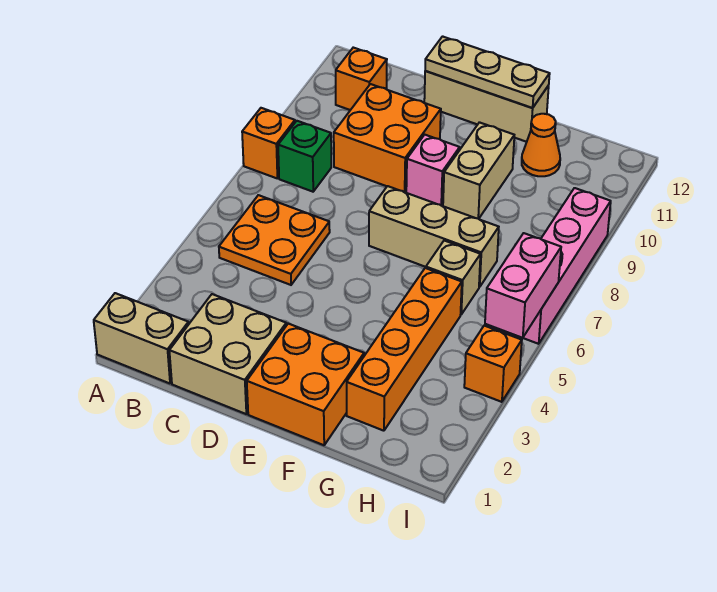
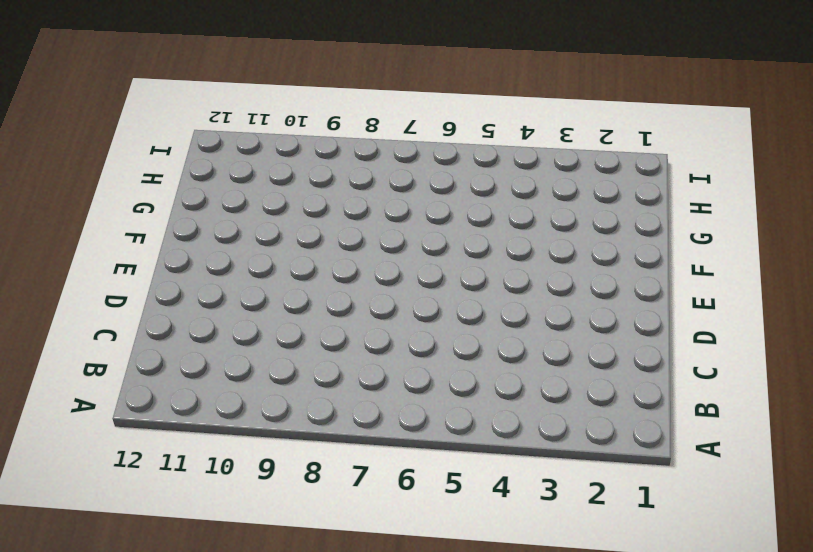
none -> tan 1x2 brick [94,293,189,383]
none -> orange 1x1 brick [242,108,295,178]
none -> orange 2x2 plate [219,195,330,285]

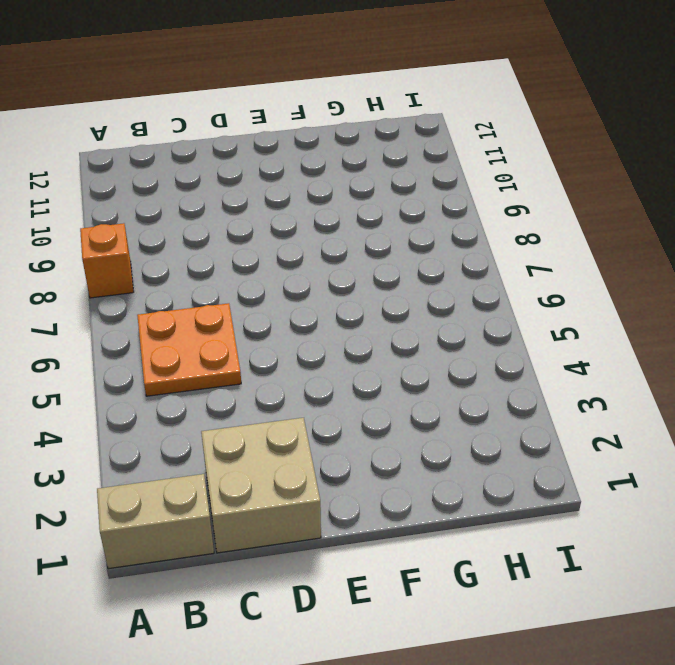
none -> green 1x1 brick [278,121,331,192]
none -> orange 1x1 brick [336,48,387,110]
none -> orange 2x2 brick [334,84,441,192]

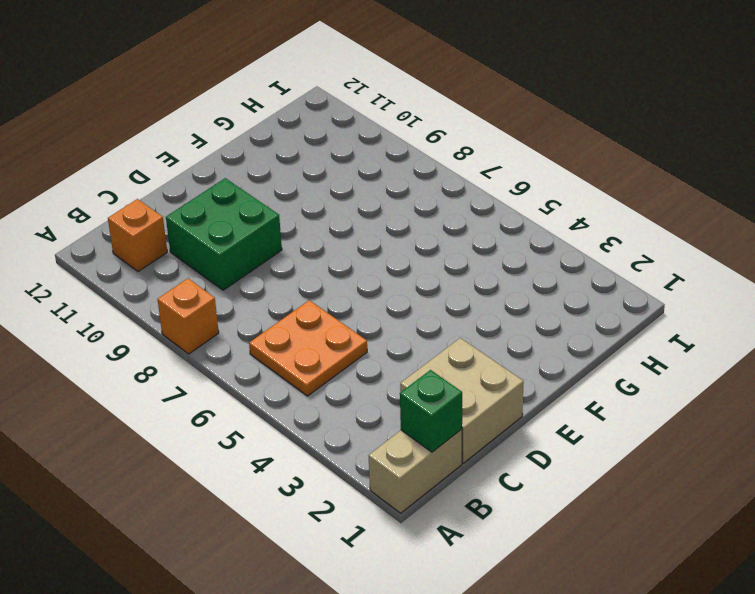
green 1x1 brick [400,370,462,452] -> green 1x1 brick moved to [278,121,331,192]
green 2x2 brick [166,178,282,290] -> orange 2x2 brick [334,84,441,192]
none -> tan 1x3 brick [424,71,549,142]
none -> orange 2x2 brick [247,324,364,445]
none -> tan 1x3 brick [369,186,499,287]

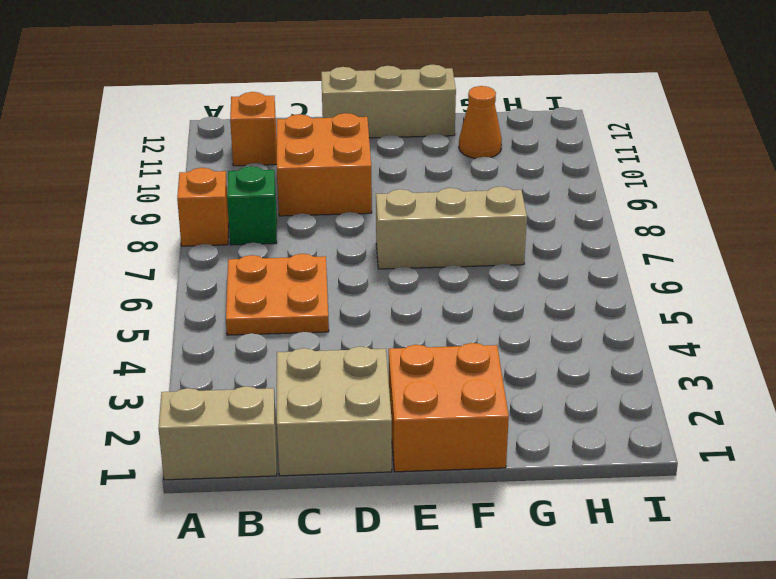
none -> pink 1x1 brick [406,135,460,206]
none -> tan 1x2 brick [443,122,514,219]
none -> orange 1x4 brick [347,268,462,431]

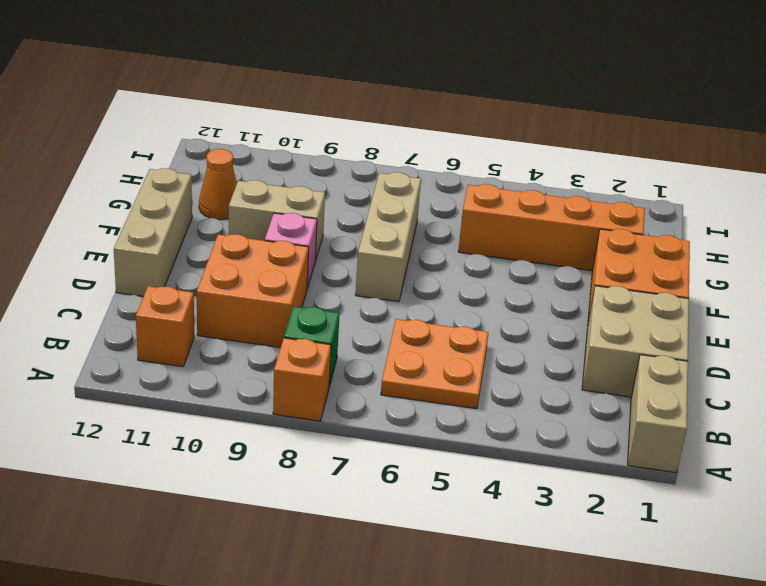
none -> tan 1x1 brick [426,241,480,314]
none -> orange 1x1 brick [464,326,522,402]
none -> pink 1x4 brick [523,188,611,344]

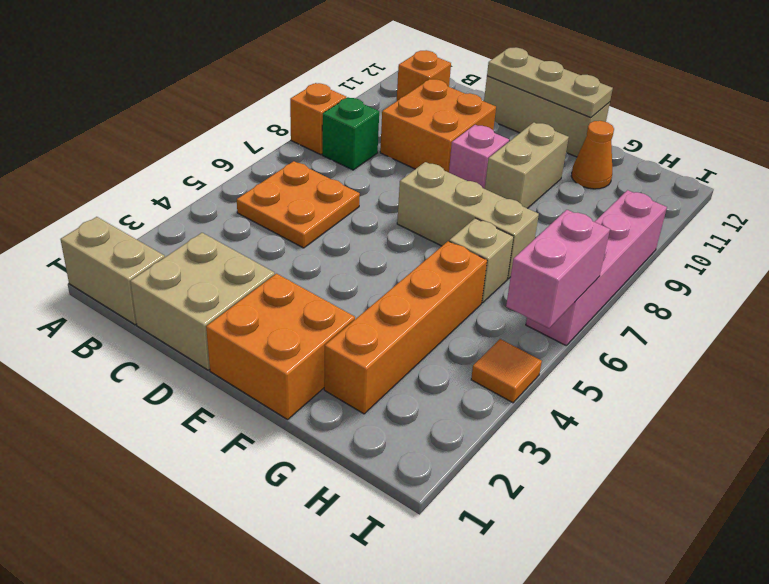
orange 1x1 tile [471,339,542,403] -> orange 1x1 brick [464,326,522,402]

